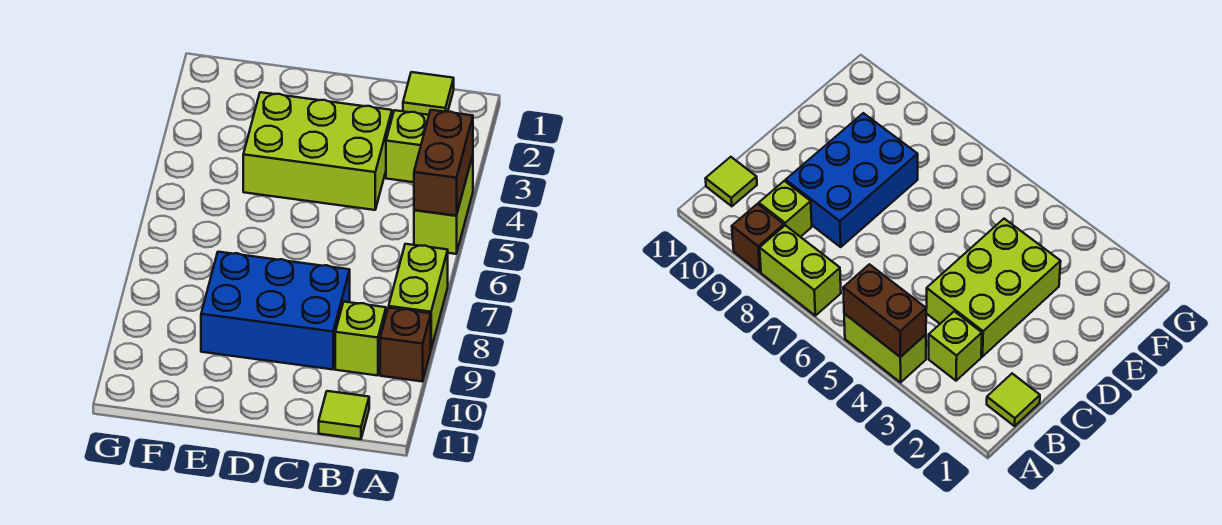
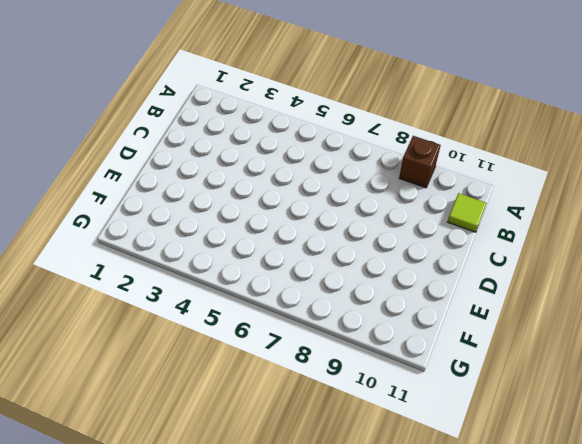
none -> lime 1x2 brick [414,156,473,254]
none -> lime 1x2 brick [389,244,448,348]

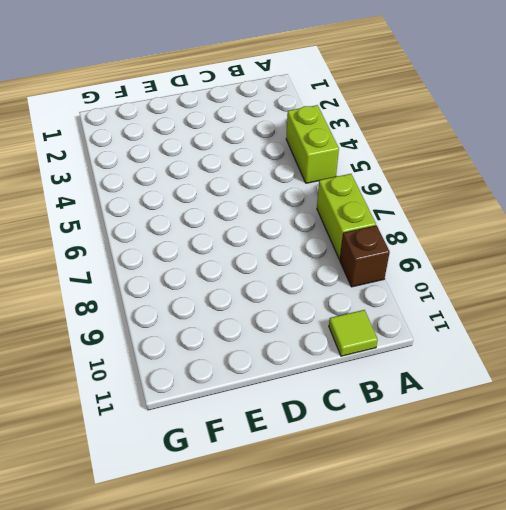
none -> lime 1x1 tile [403,72,454,115]
none -> lime 1x1 brick [386,110,429,182]

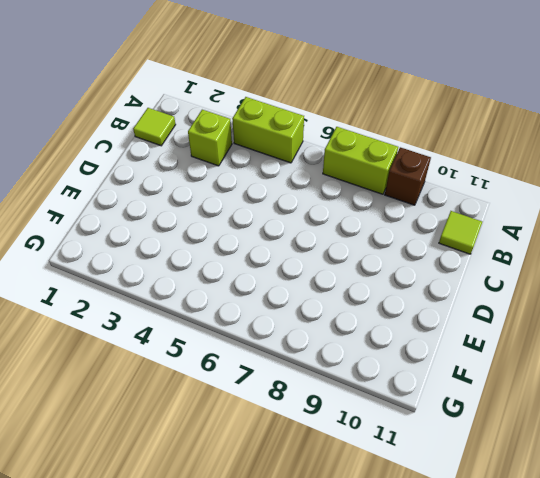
none -> lime 1x1 brick [335,302,386,376]
none -> lime 2x3 brick [243,92,392,210]

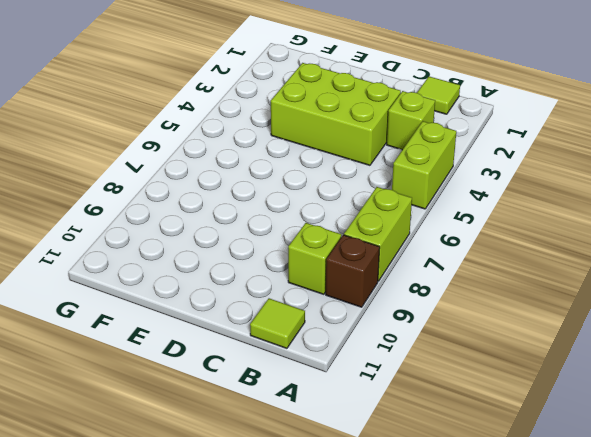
none -> blue 2x3 brick [201,252,350,369]
none -> brown 1x2 brick [414,110,473,216]

